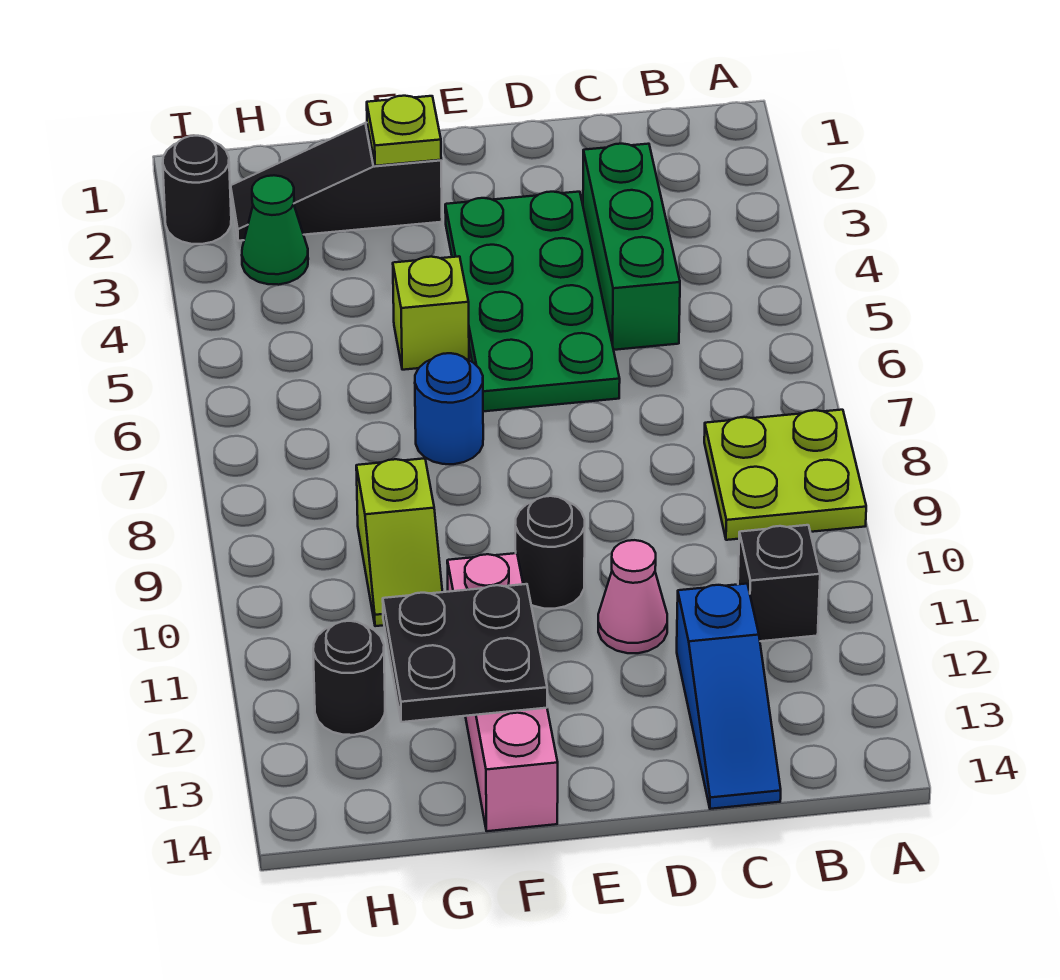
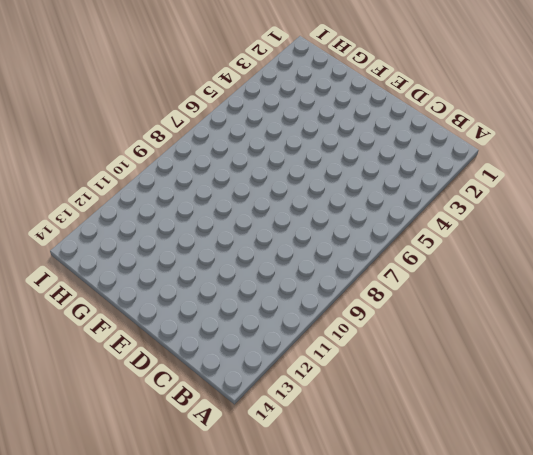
none -> lime 2x2 plate [704,410,866,540]
none -> black 1x1 brick [738,525,820,641]
none -> green 1x3 brick [583,144,680,350]

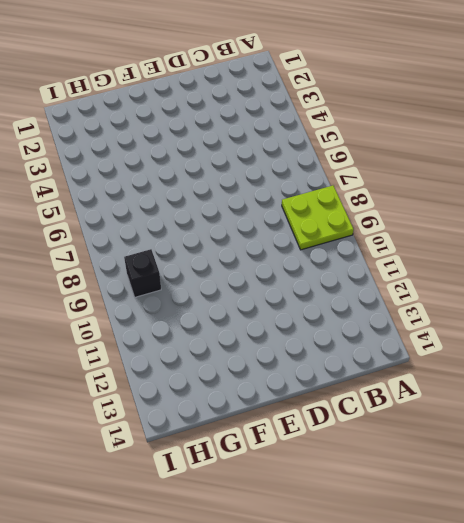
black 1x1 brick [124,249,161,297] -> black 1x1 brick moved to [738,525,820,641]
none -> green 1x3 brick [583,144,680,350]
none -> blue 1x3 slope [677,584,781,809]
none -> green 2x4 plate [445,192,620,411]

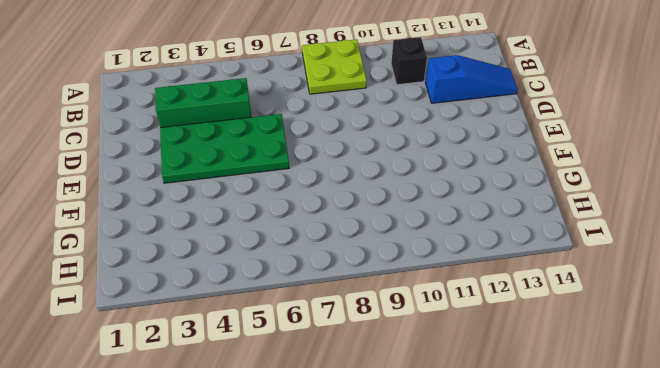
none -> pink 1x1 cone [598,540,667,653]
none -> black 1x1 round brick [515,496,585,609]
none -> black 1x3 slope [231,123,442,241]

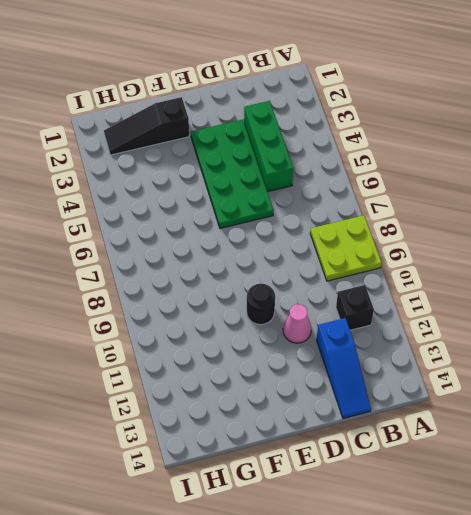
none -> lime 1x1 brick [393,256,469,370]
none -> blue 1x1 round brick [415,353,483,464]
none -> pink 1x4 brick [447,553,558,831]

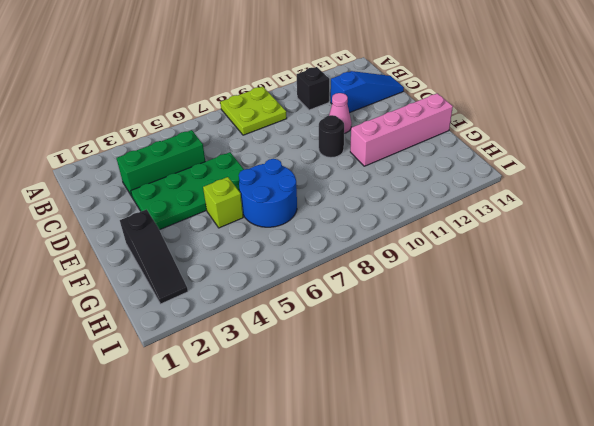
blue 2x2 round brick [239,159,297,227] -> blue 1x1 round brick [415,353,483,464]
none -> lime 1x2 slope [356,458,442,626]
none -> green 1x1 cone [242,175,308,285]
none -> black 1x1 round brick [313,621,385,735]

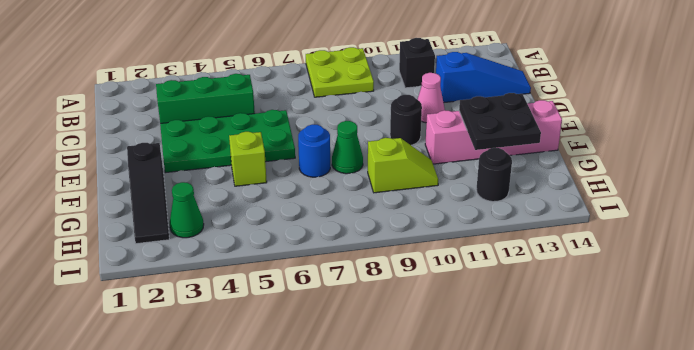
green 1x1 cone [332,121,363,174] -> none
none -> black 1x1 round brick [163,136,231,244]
none -> lime 1x1 plate [367,96,441,166]

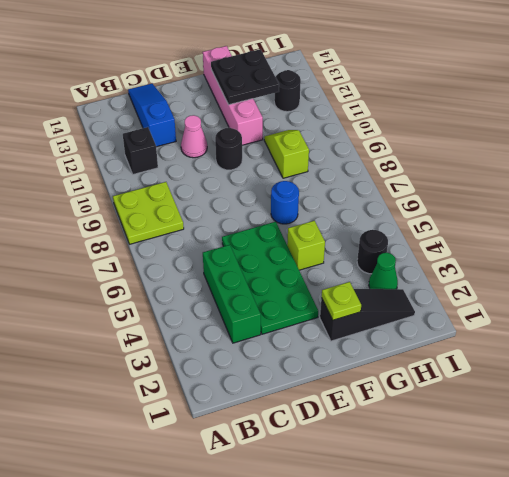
black 1x1 round brick [357,230,388,274] -> black 1x1 round brick moved to [163,136,231,244]

